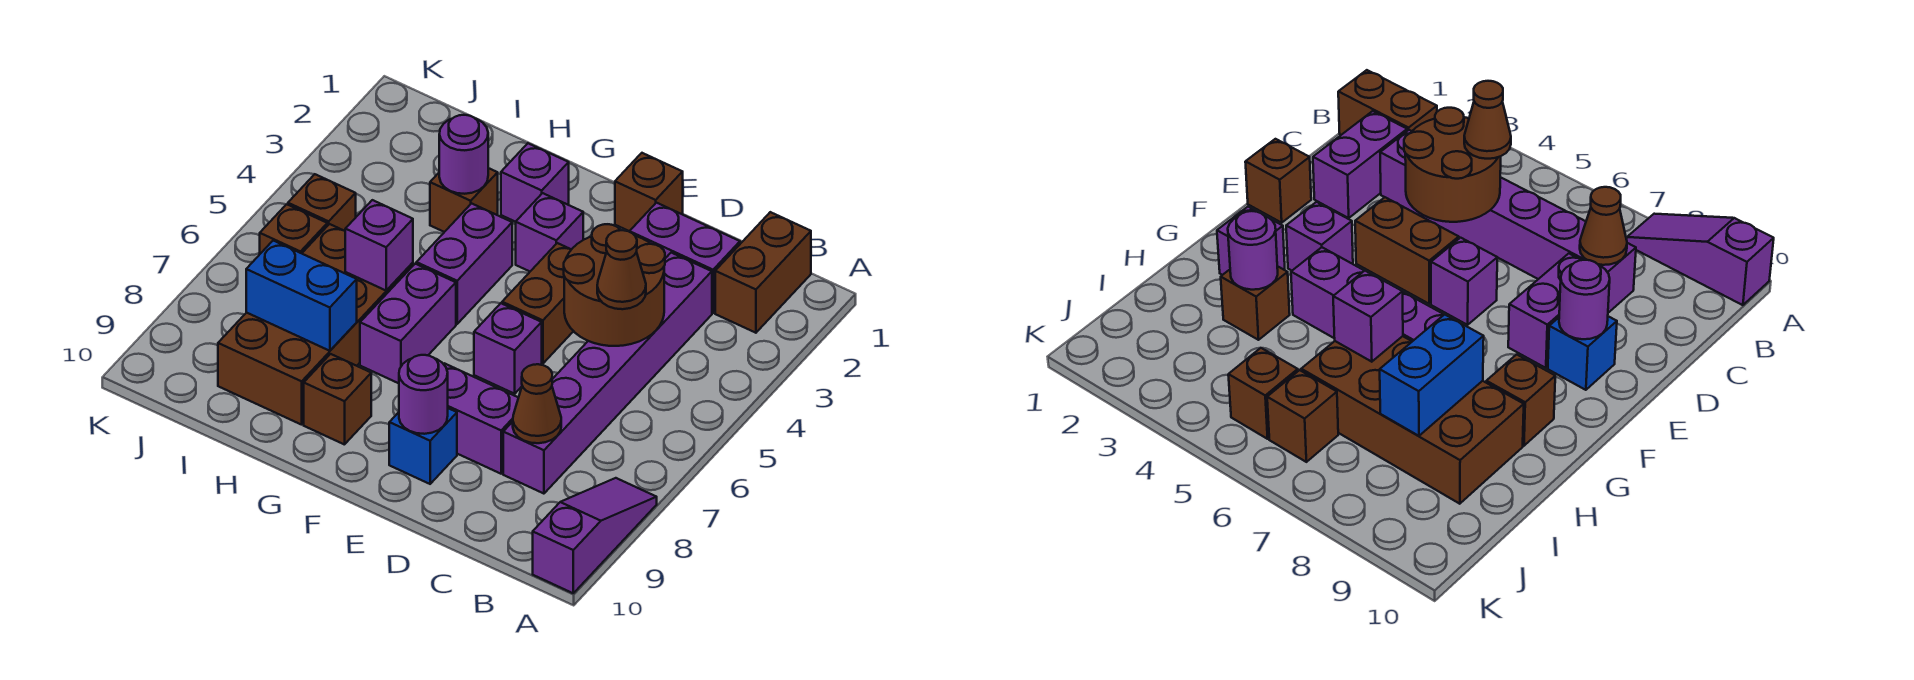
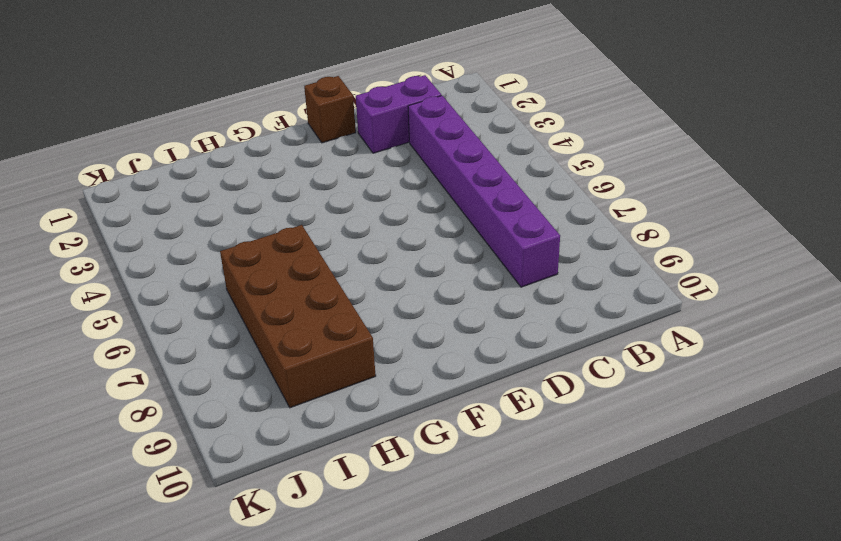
none -> purple 1x3 slope [533,478,657,593]
none -> brown 1x2 brick [715,212,811,333]
none -> purple 1x2 brick [444,363,518,474]

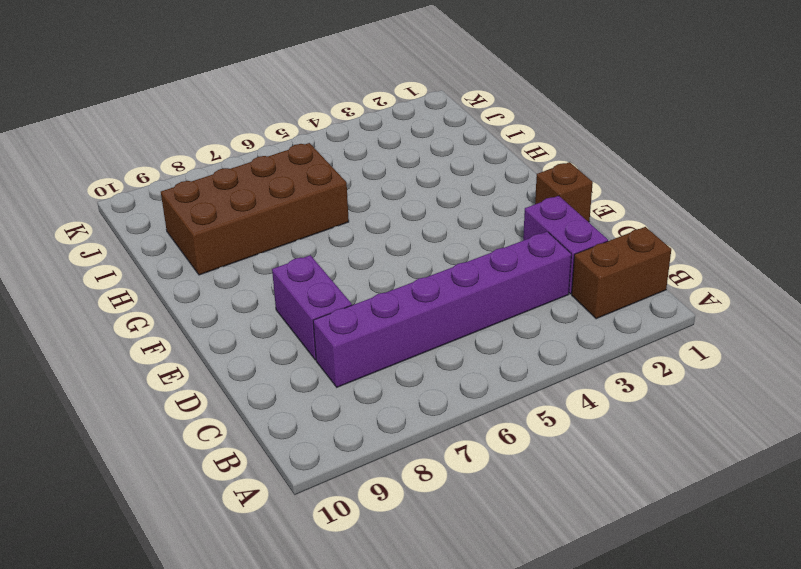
none -> purple 1x3 slope [533,478,657,593]
none -> brown 1x2 brick [502,243,573,364]
none -> purple 1x1 brick [474,303,542,394]

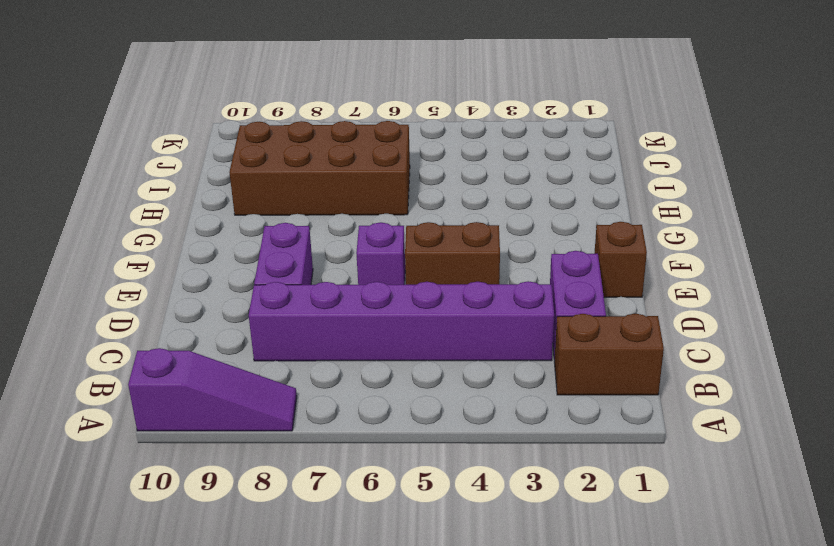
none -> blue 1x1 brick [389,408,457,484]
none -> purple 1x1 brick [516,193,583,271]
none -> purple 1x1 brick [501,143,569,222]

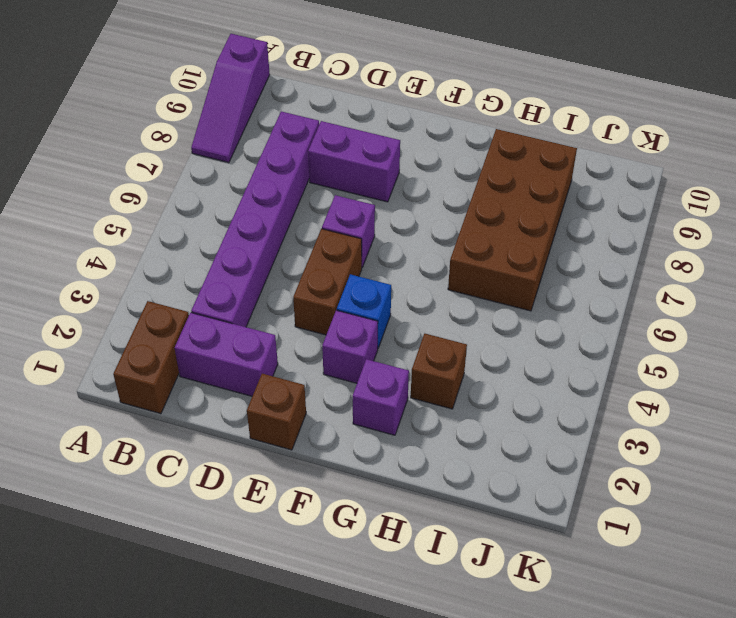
blue 1x1 brick [337,274,391,348] -> blue 1x1 brick moved to [389,408,457,484]
none -> purple 1x2 brick [416,203,512,324]
none -> purple 1x2 brick [360,264,456,383]
none -> brown 1x1 brick [304,354,371,445]

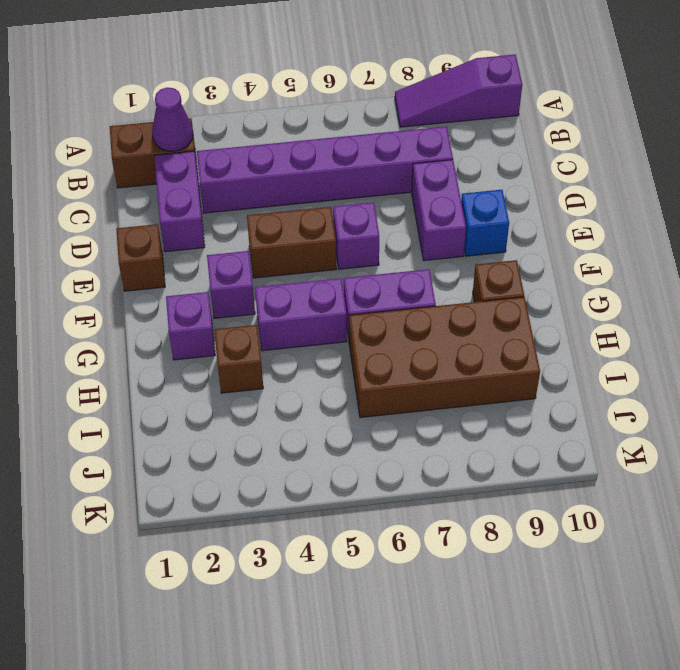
purple 1x1 cone [152,88,193,151] -> none
none -> brown 1x1 brick [288,174,356,231]
none -> brown 1x1 brick [260,204,327,254]
none -> brown 2x2 round brick [564,224,665,346]

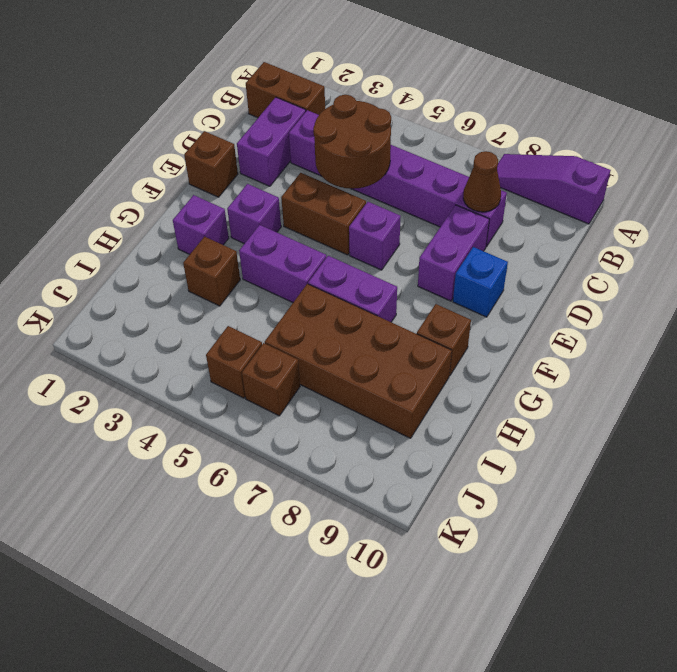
none -> purple 1x1 round brick [399,355,448,434]
none -> purple 1x1 round brick [439,115,488,194]
none -> purple 1x1 brick [345,200,413,290]

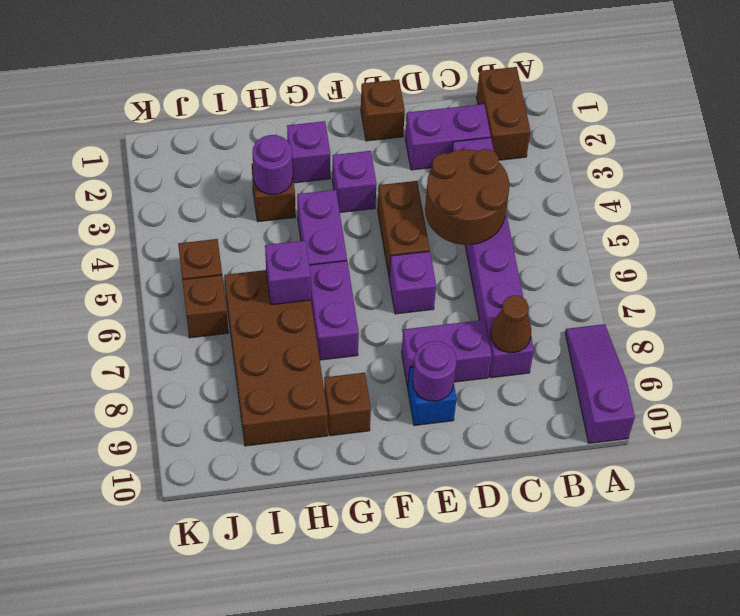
none -> blue 1x2 brick [246,241,357,351]
none -> brown 1x1 cone [597,230,646,309]

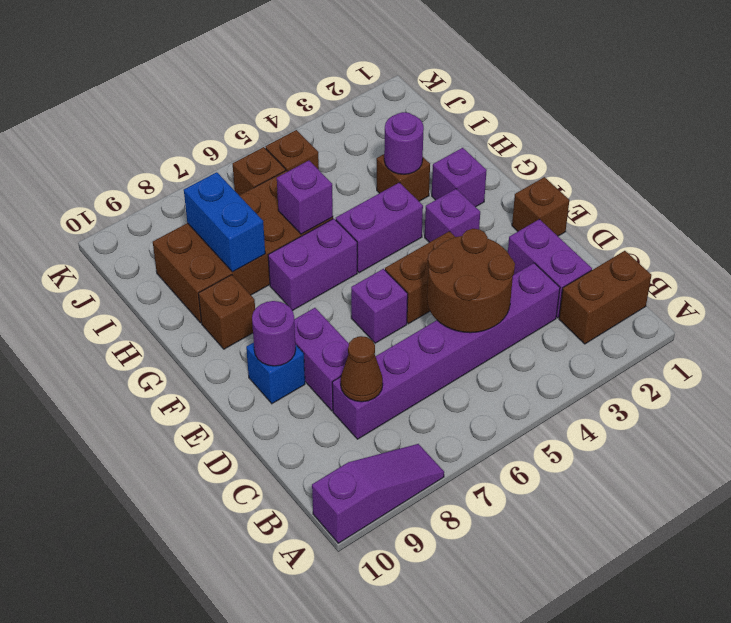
none -> brown 1x1 cone [597,230,646,309]

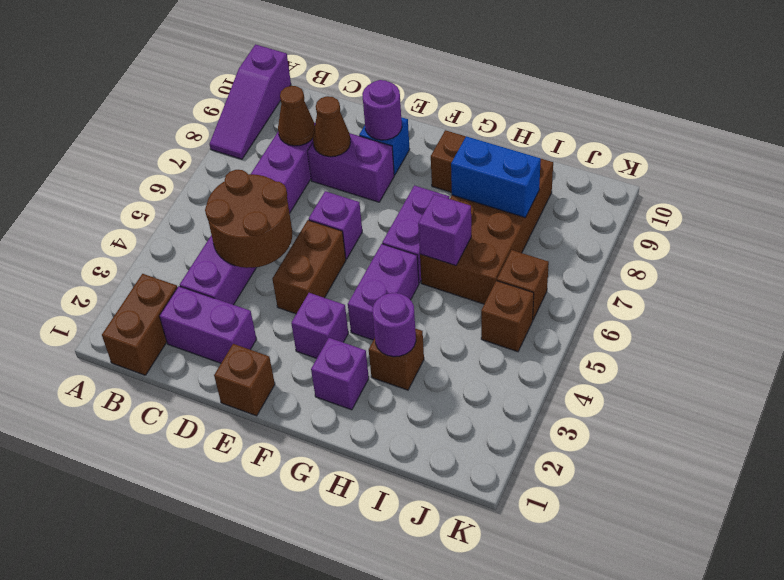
brown 1x1 cone [313,96,350,157] -> brown 1x1 cone moved to [597,230,646,309]

